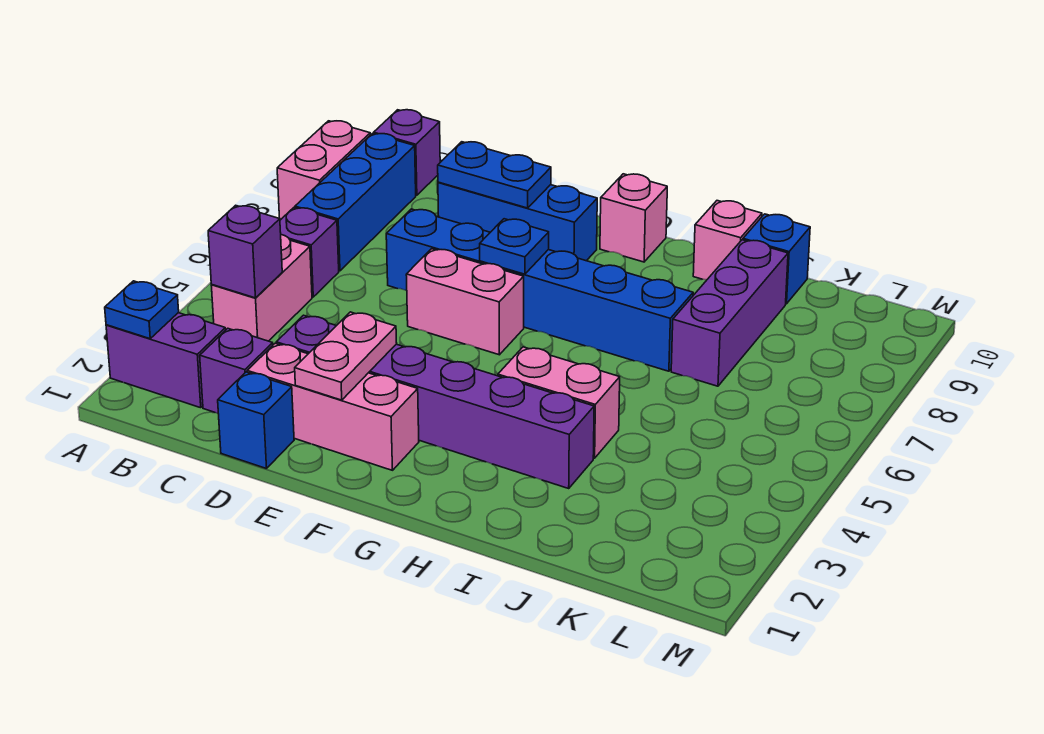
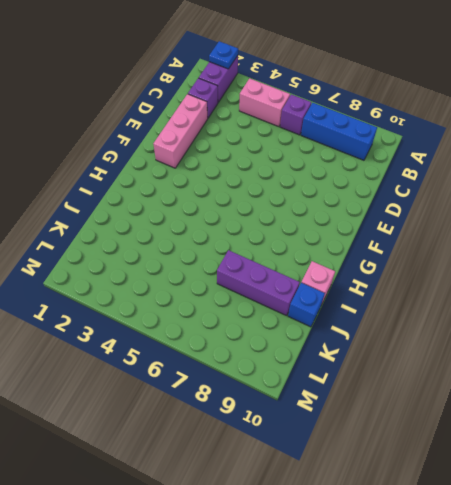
none -> pink 1x2 brick [277,121,370,220]
none -> purple 1x1 brick [374,110,440,195]
none -> blue 1x1 brick [218,372,294,469]

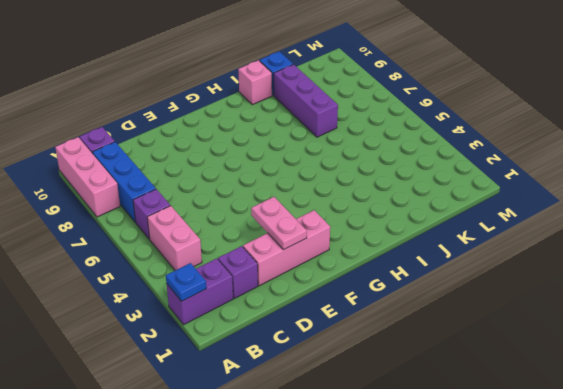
pink 1x3 brick [55,137,120,217] -> pink 1x2 brick [277,121,370,220]
none -> blue 1x1 brick [218,372,294,469]
none -> purple 1x6 brick [276,315,594,488]
none -> blue 1x6 brick [386,209,693,371]

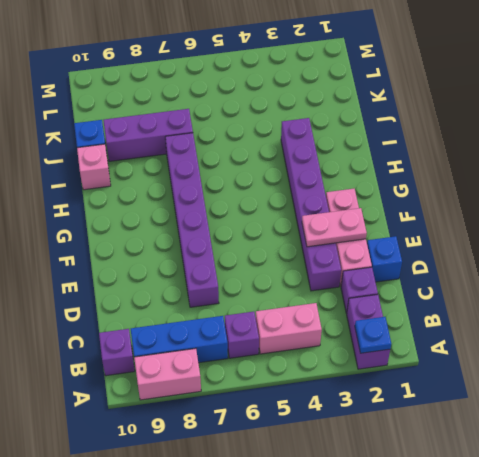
purple 1x6 brick [165,133,219,307] -> blue 1x6 brick [386,209,693,371]
none -> blue 1x3 brick [438,182,597,261]
none -> pink 1x2 brick [406,249,524,355]
none -> pink 1x1 brick [600,174,667,262]

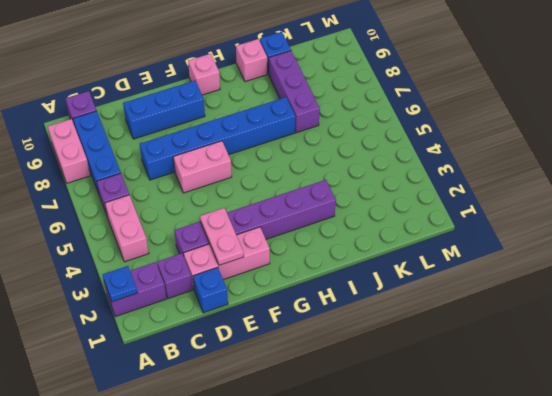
none -> pink 1x2 brick [498,347,620,458]
none -> purple 1x1 brick [208,205,282,298]
none -> blue 1x2 plate [438,142,551,208]

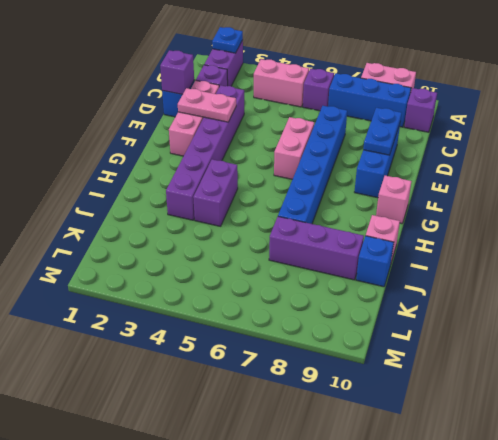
purple 1x1 brick [160,50,194,95] -> purple 1x1 brick moved to [208,205,282,298]
purple 1x2 brick [193,159,238,226] -> pink 1x2 brick [498,347,620,458]
none -> blue 1x1 plate [480,219,549,274]

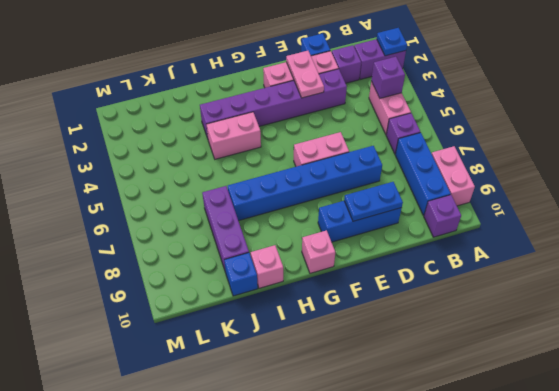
none -> blue 1x1 plate [480,219,549,274]

